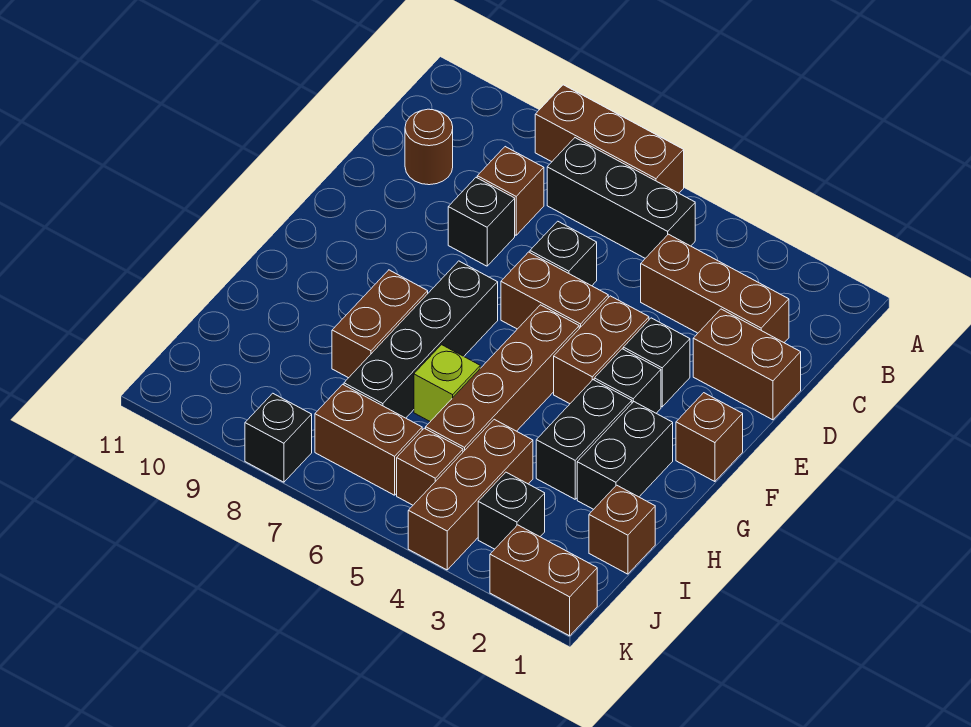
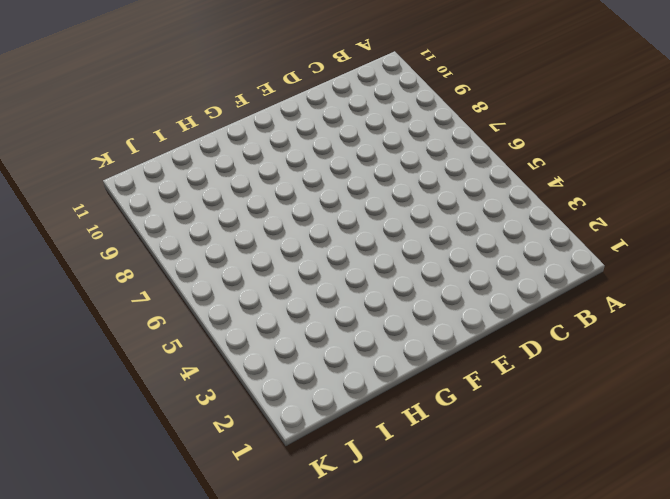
none -> brown 1x3 brick [535,85,684,193]
none -> black 1x3 brick [547,138,695,258]
none -> brown 1x3 brick [641,234,789,343]

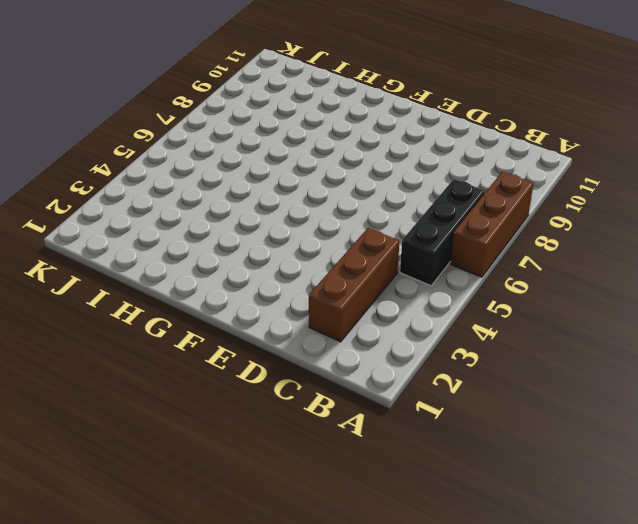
none -> brown 1x1 brick [477,147,544,235]
none -> brown 1x1 round brick [405,109,453,185]
none -> brown 1x2 brick [693,309,801,420]

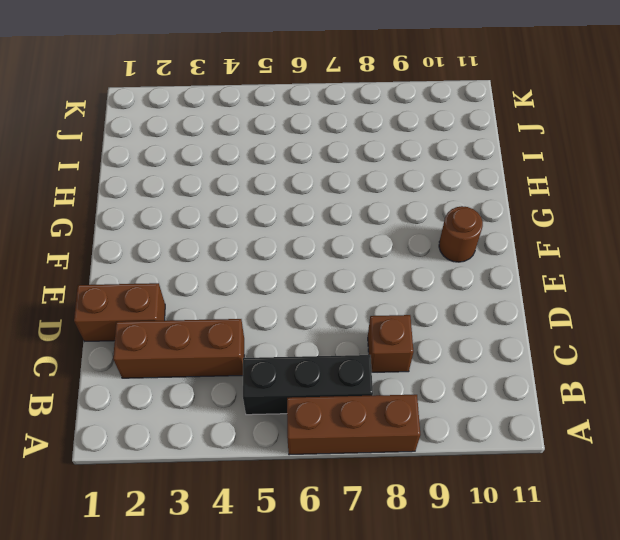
brown 1x1 round brick [439,206,483,262] -> brown 1x1 round brick moved to [405,109,453,185]
none -> black 1x1 brick [530,221,597,286]
none -> black 1x1 brick [448,178,515,266]
none -> black 1x1 brick [623,318,690,407]

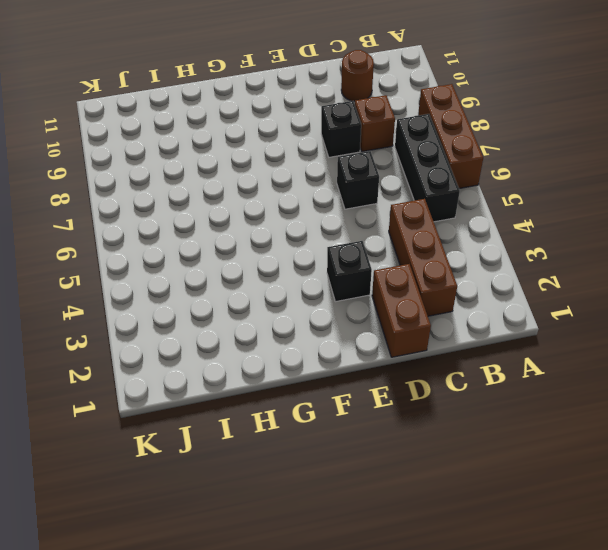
none -> brown 1x2 brick [554,296,649,404]
none -> brown 1x2 brick [501,252,608,329]
none -> brown 1x1 brick [676,393,743,482]

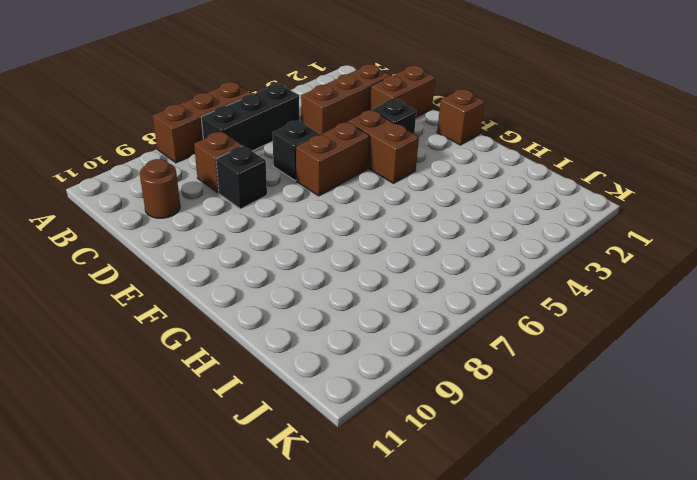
none -> black 1x1 brick [594,349,661,413]
none -> brown 1x4 brick [426,305,579,452]
none -> black 1x4 brick [344,261,498,418]

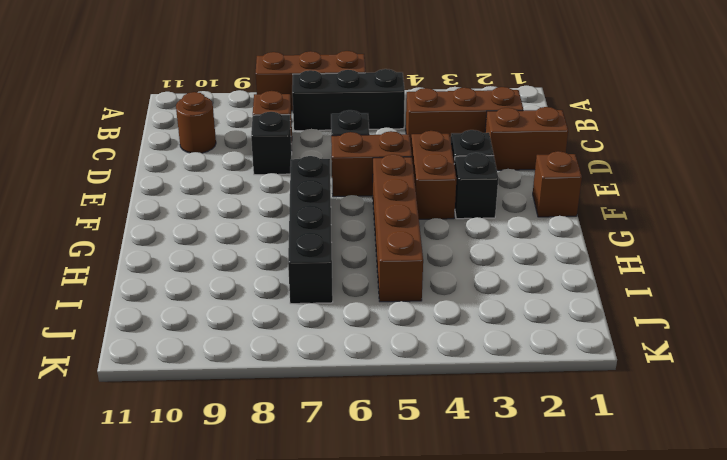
none -> black 1x2 brick [577,402,673,509]
none -> black 1x2 brick [536,380,632,499]
none -> brown 1x2 brick [332,270,428,378]

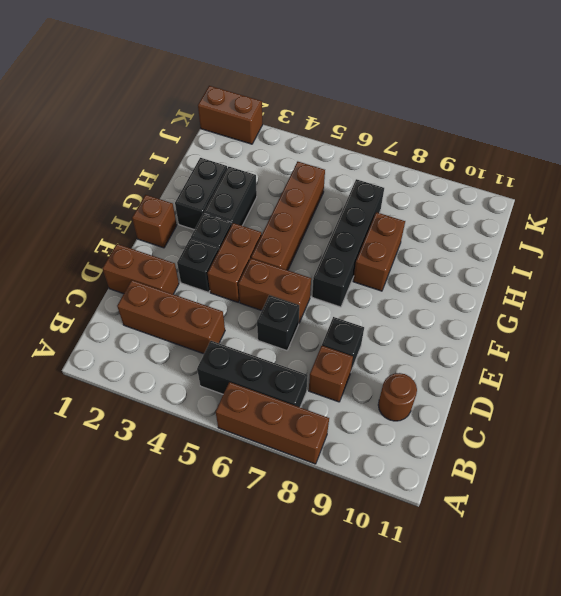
none -> lime 1x1 brick [414,345,480,422]
none -> brown 1x1 brick [589,485,655,574]
none -> brown 1x3 brick [408,419,533,570]

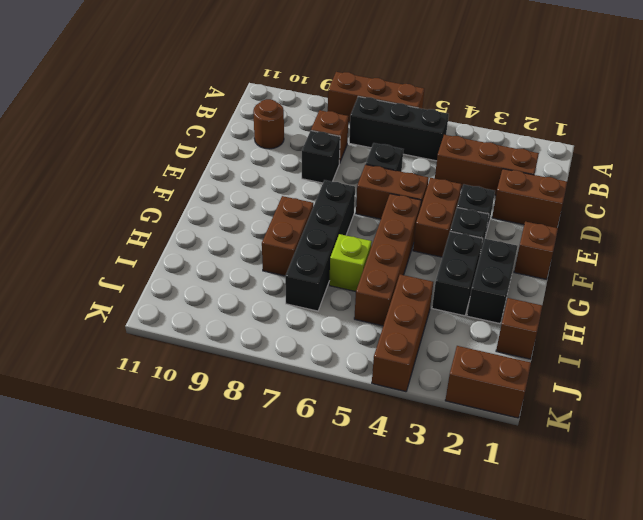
none -> black 1x1 brick [478,472,545,549]
none -> brown 1x1 brick [397,428,463,505]
none -> brown 1x2 brick [315,384,422,495]

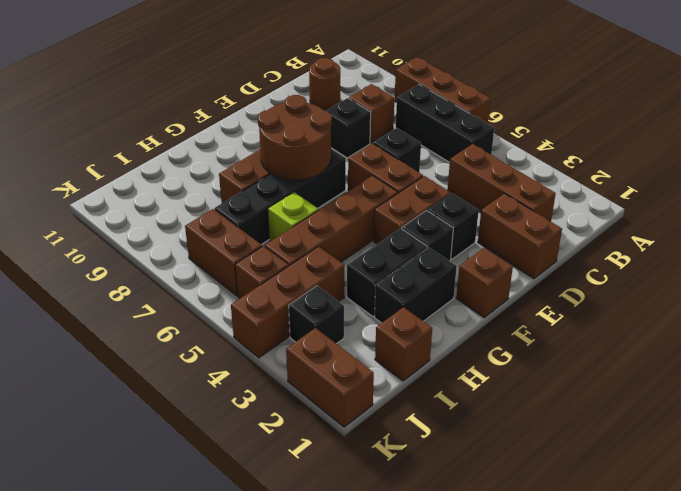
brown 2x2 round brick [258,95,332,180] -> none
none -> black 1x1 brick [245,393,312,482]

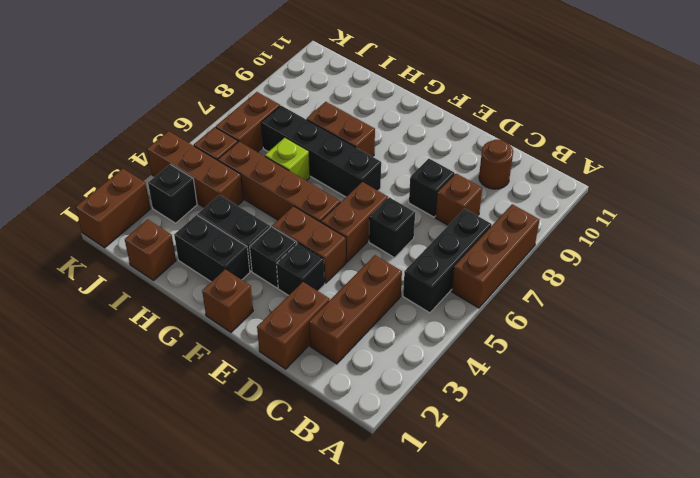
none -> black 1x1 brick [245,393,312,482]

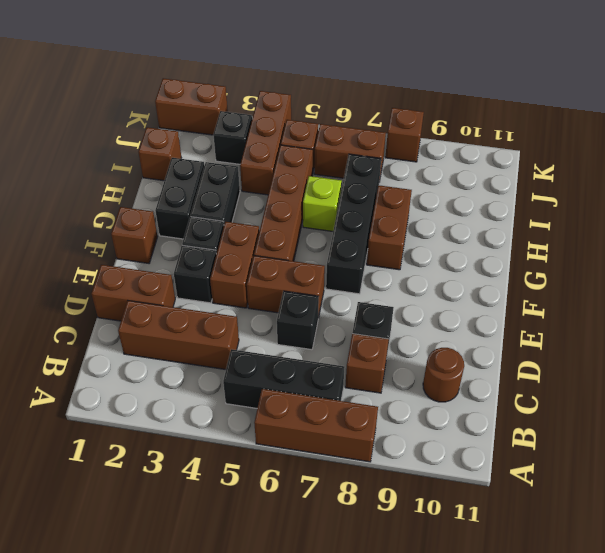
brown 1x1 brick [385,108,424,162] -> black 1x1 brick [245,393,312,482]

